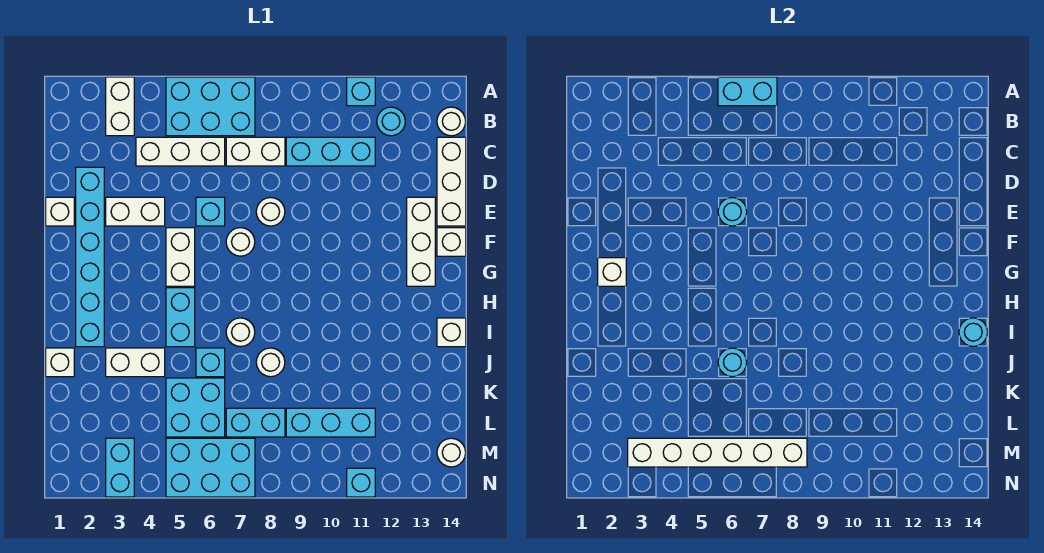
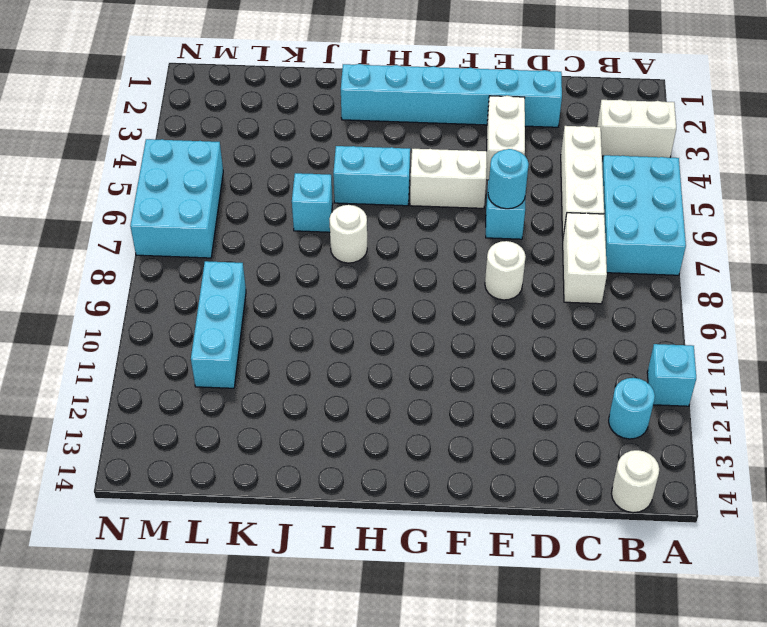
none -> cyan 1x3 brick [286,137,375,166]
none -> white 1x3 brick [437,137,466,226]
none -> white 1x1 brick [46,197,74,226]
none -> white 1x3 brick [407,197,435,286]

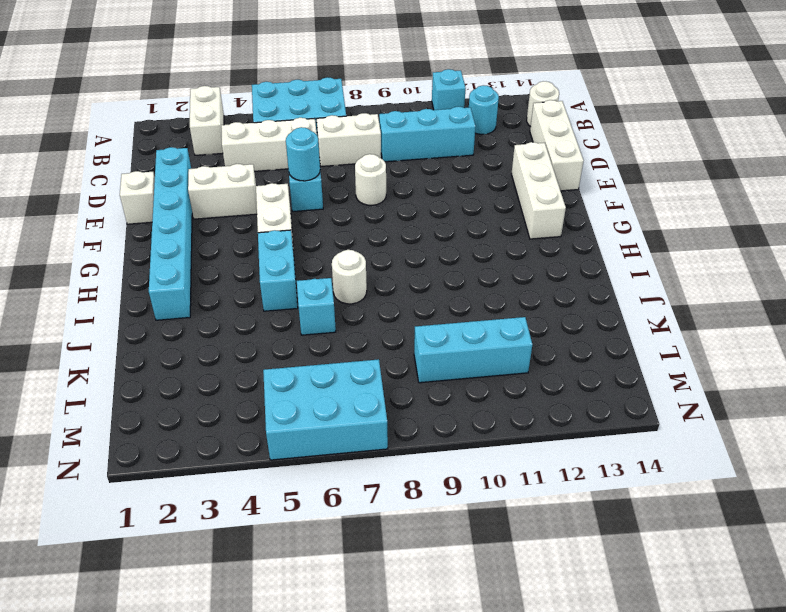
none -> white 1x1 round brick [226,228,255,256]
none -> white 1x1 brick [437,228,466,256]
none -> white 1x1 brick [437,318,466,347]
none -> white 1x1 brick [46,348,74,377]

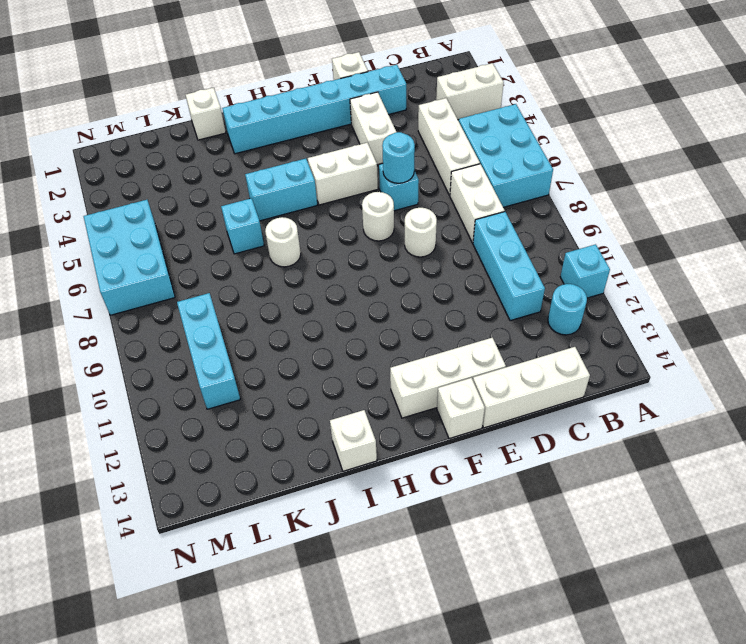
none -> white 1x1 round brick [437,107,466,136]
none -> white 1x2 brick [106,348,165,377]
none -> white 1x1 round brick [256,348,285,377]
none -> cyan 2x2 brick [166,378,225,437]

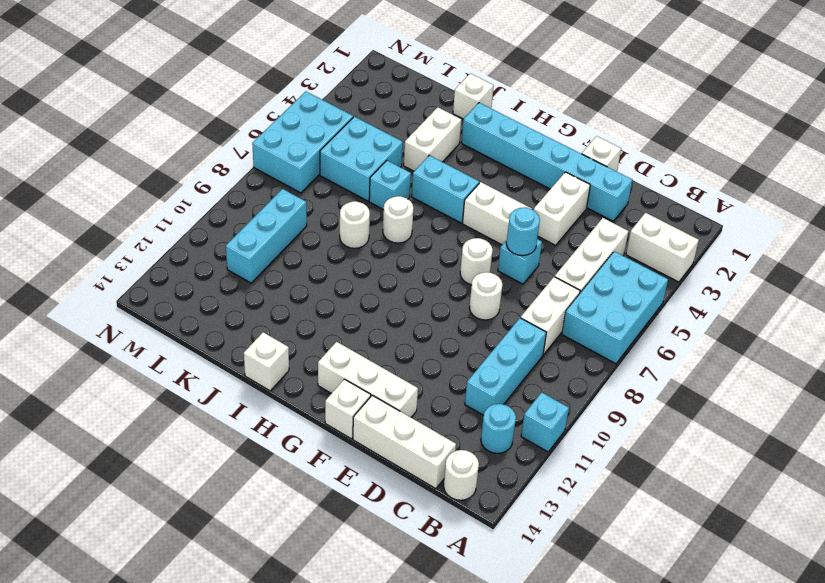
none -> cyan 1x2 brick [226,408,285,437]
none -> cyan 1x2 brick [106,438,134,497]
none -> white 1x1 round brick [437,438,466,467]
none -> cyan 1x1 brick [347,468,375,497]

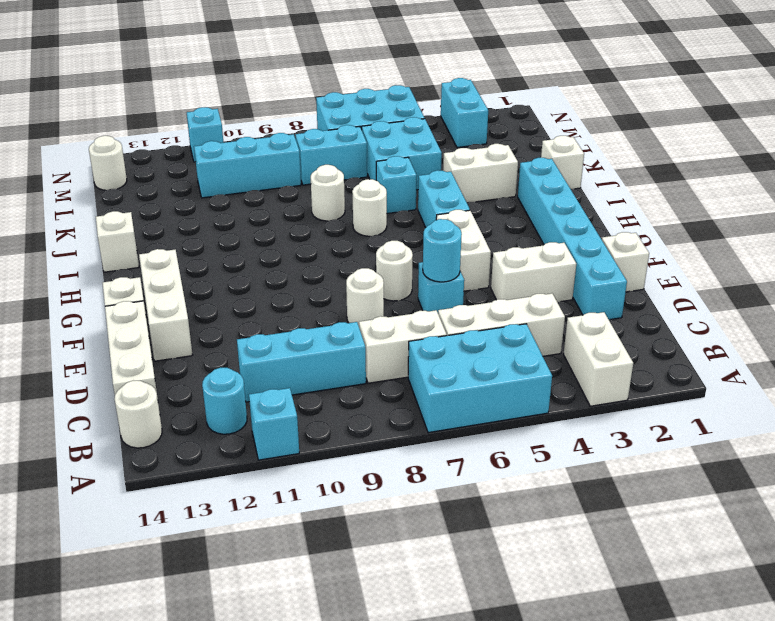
none -> cyan 1x2 brick [718,77,777,106]
none -> white 1x1 brick [598,258,626,286]
none -> cyan 1x1 round brick [959,318,988,347]
none -> cyan 1x1 round brick [718,348,747,377]

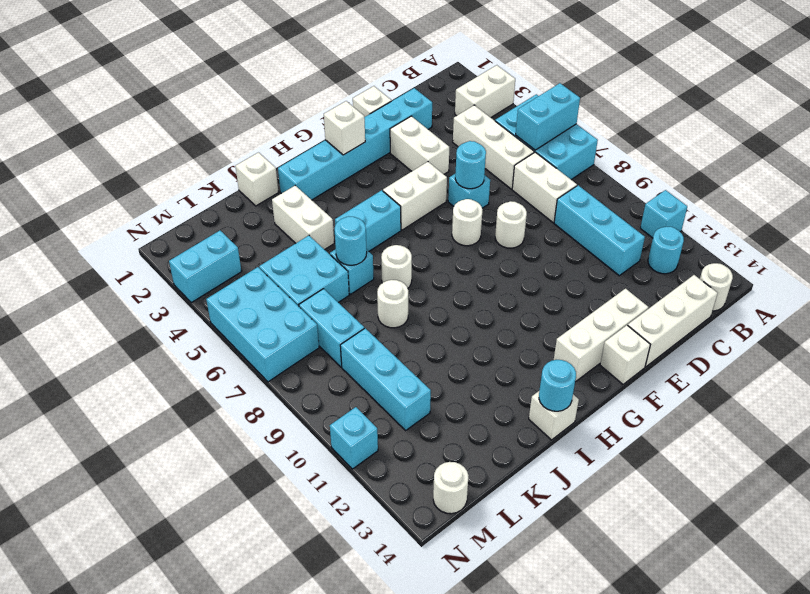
cyan 1x2 brick [516,83,580,150] -> cyan 1x2 brick turned to [718,77,777,106]
none -> white 1x6 brick [628,438,807,467]

